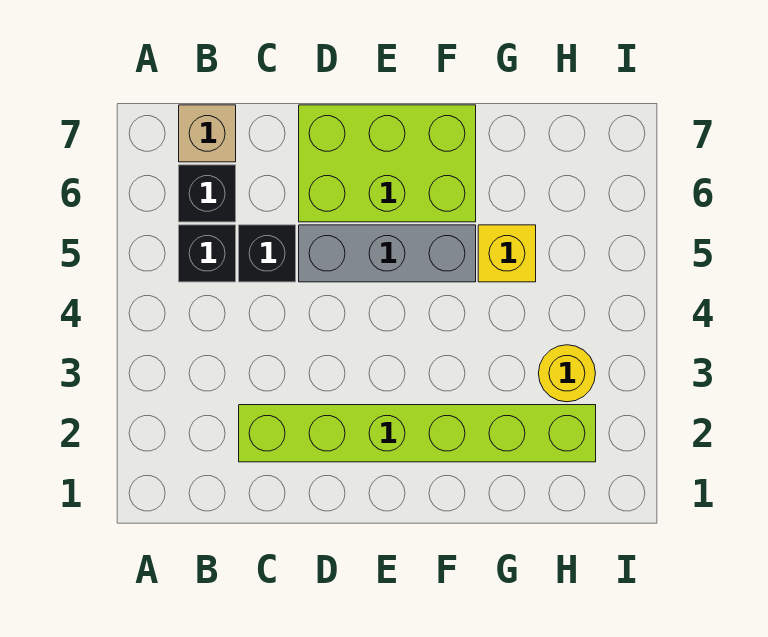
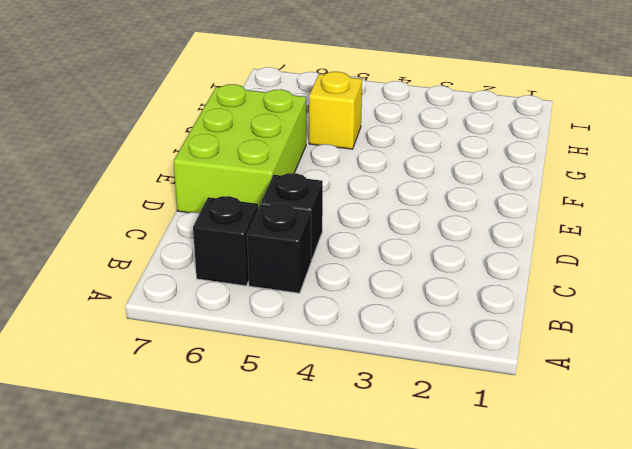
none -> tan 1x1 brick [179,105,236,162]
none -> lime 1x6 brick [239,405,596,462]

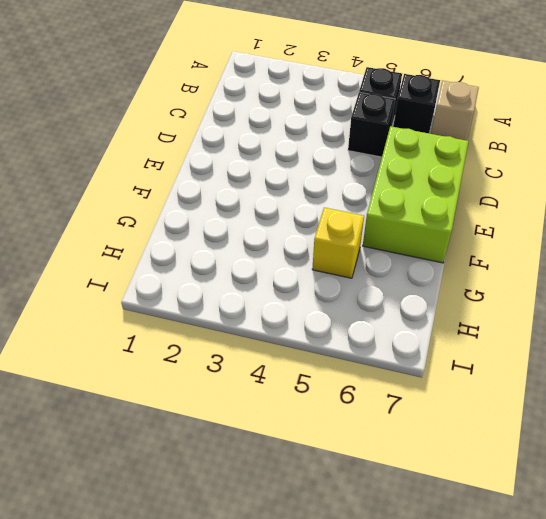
none -> lime 1x6 brick [239,405,596,462]
none -> grey 1x3 brick [299,225,476,282]

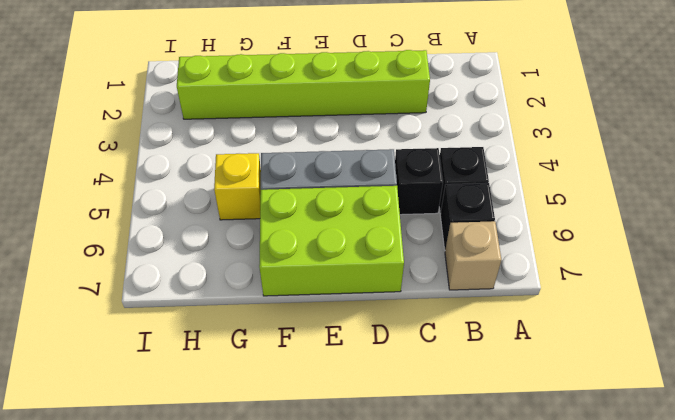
none -> yellow 1x1 round brick [538,345,596,402]

